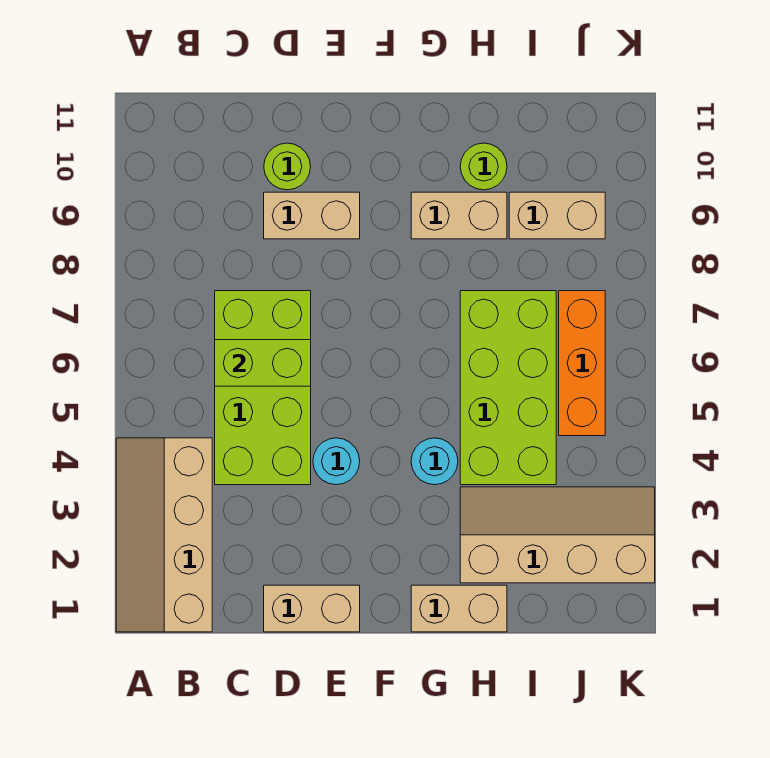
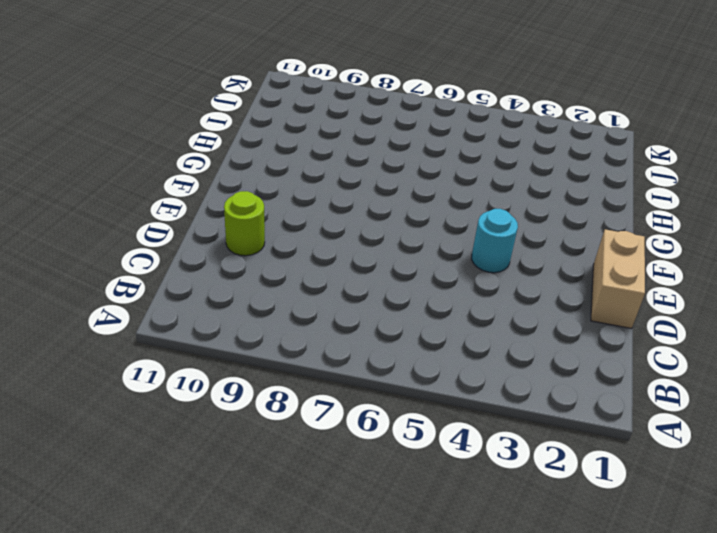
none -> tan 2x4 slope [116,438,212,632]
none -> lime 2x4 brick [215,291,311,485]
none -> tan 1x2 brick [264,192,360,239]

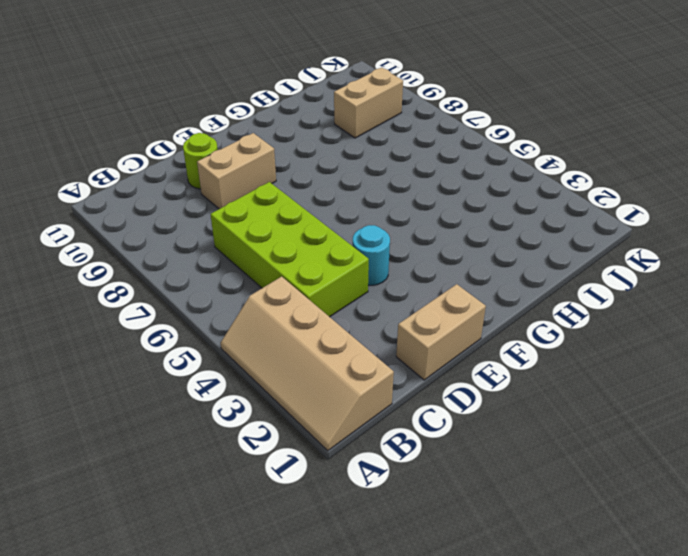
none -> tan 1x2 brick [411,585,507,632]
none -> cyan 1x1 round brick [411,438,458,485]
none -> tan 1x2 brick [411,192,507,239]

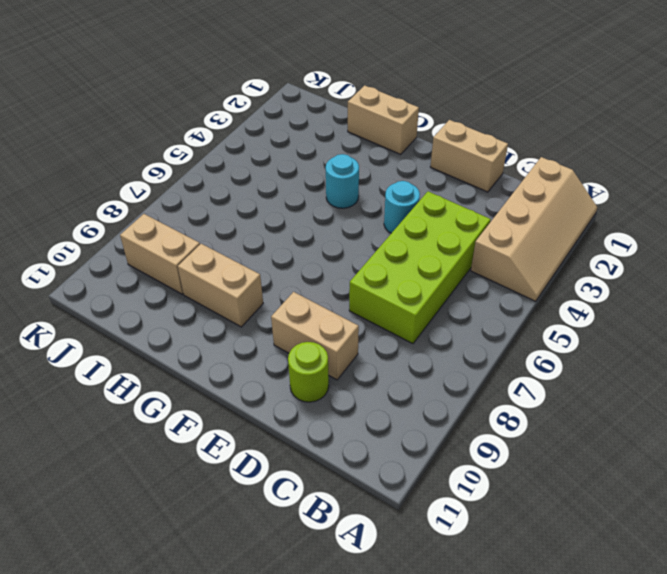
none -> tan 2x4 slope [460,487,655,583]
none -> lime 2x4 brick [460,291,556,485]
none -> lime 1x1 round brick [460,143,507,190]

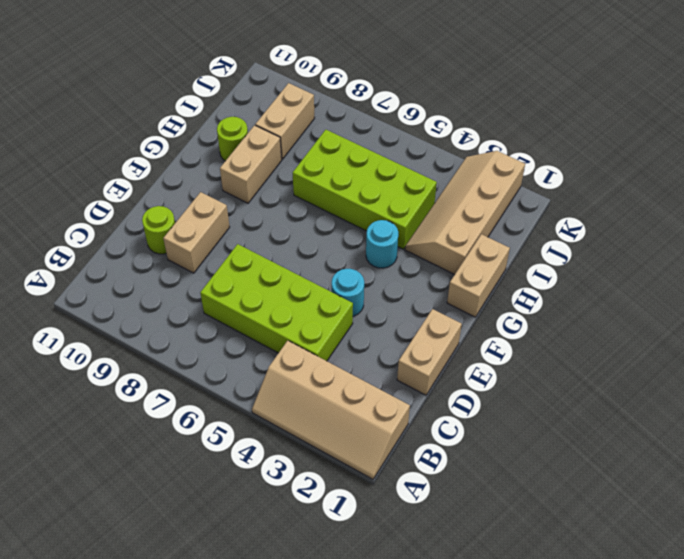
none -> orange 1x3 brick [559,291,605,436]
none -> lime 1x2 brick [215,340,311,386]

